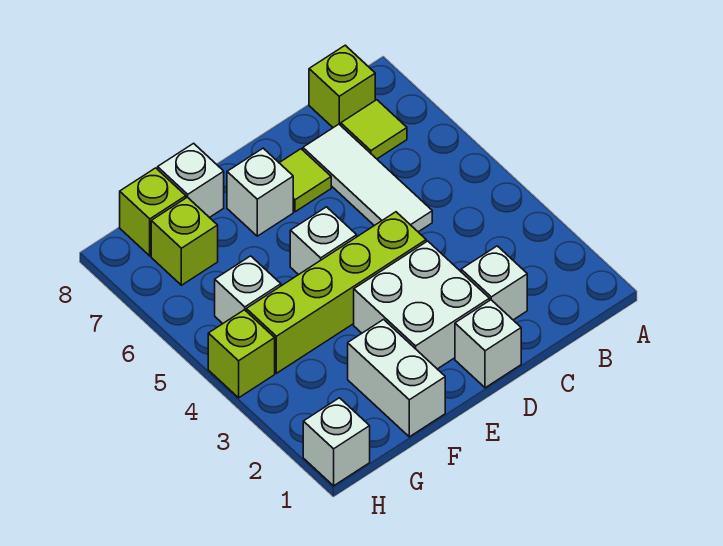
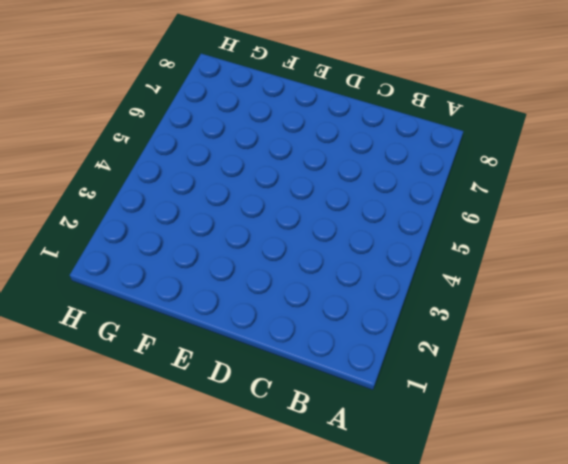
none -> lime 1x1 tile [341,100,407,159]
none -> lime 1x1 brick [309,45,375,128]
none -> white 1x1 brick [461,246,527,320]

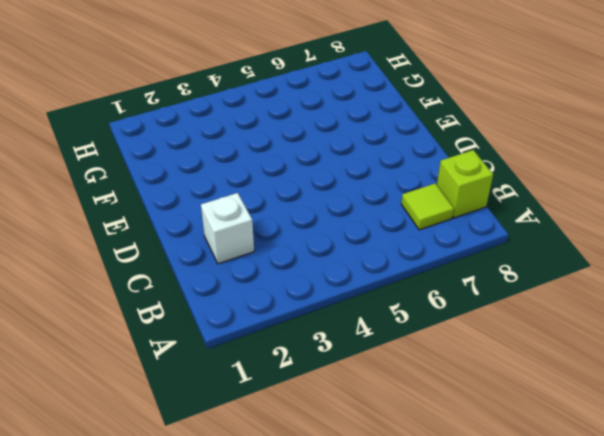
none -> white 1x3 tile [303,124,432,232]
none -> white 1x1 brick [455,300,521,388]
none -> white 2x2 brick [354,241,490,369]

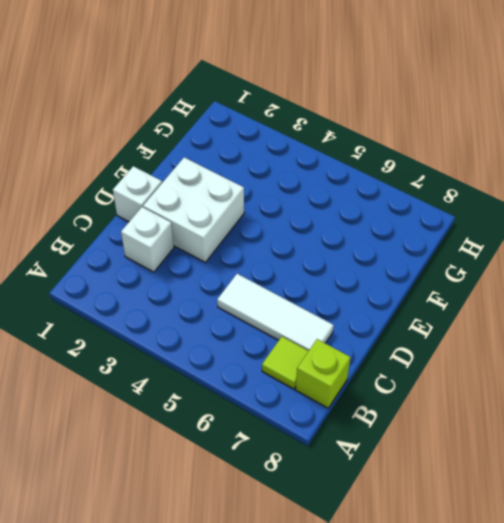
none -> lime 1x4 brick [246,212,426,373]
none -> lime 1x1 tile [279,149,331,212]
none -> white 1x1 brick [290,207,357,275]

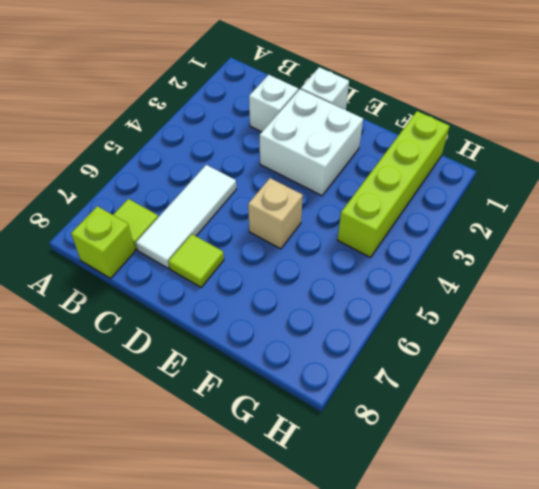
tan 1x1 brick [248,178,303,249] -> white 1x1 brick [290,207,357,275]
lime 1x4 brick [338,111,450,257] -> lime 1x4 brick turned to [246,212,426,373]
none -> white 1x1 brick [227,148,293,236]
none -> white 1x2 brick [348,320,445,437]
none -> white 1x1 brick [158,143,224,218]

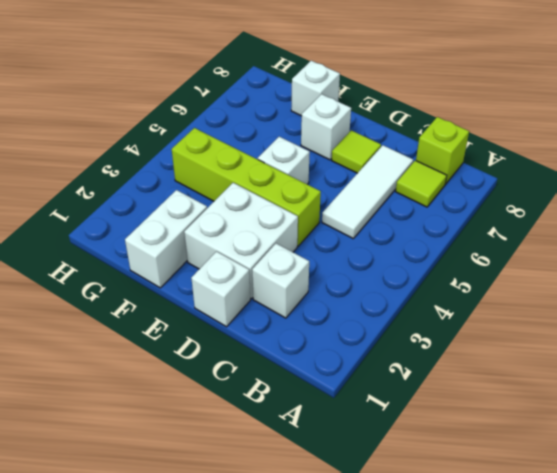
none -> white 1x1 brick [215,256,281,324]
none -> lime 1x1 brick [151,197,218,285]
none -> lime 1x1 brick [120,168,186,256]

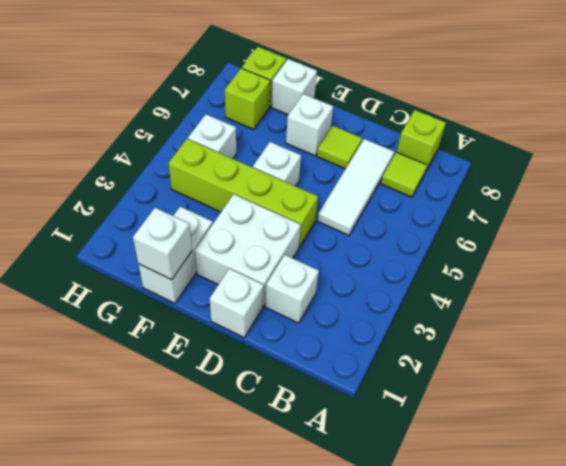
white 1x1 brick [133,208,192,280] -> white 1x1 brick moved to [303,398,370,486]
none -> lime 1x1 brick [208,310,275,398]

